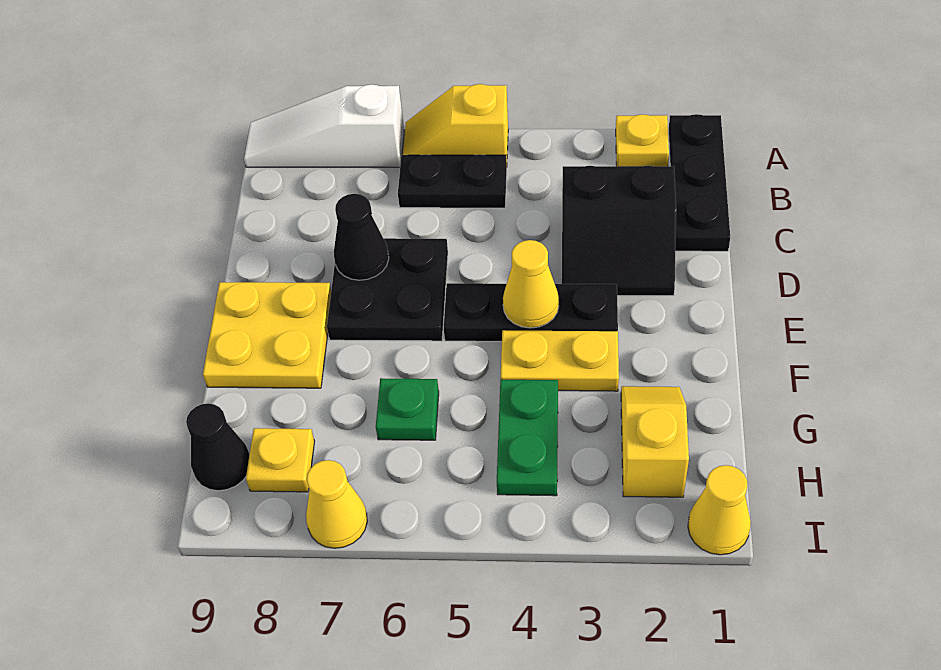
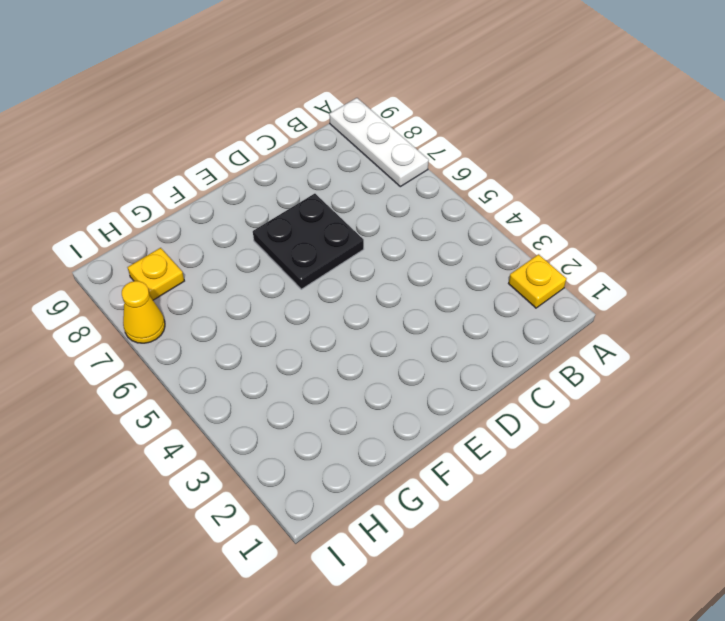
white 1x3 plate [329,98,429,187] -> white 1x3 slope [244,84,404,167]
none -> black 1x3 plate [669,114,730,251]
none -> yellow 1x2 slope [403,84,508,162]
none -> black 1x2 plate [398,154,507,208]

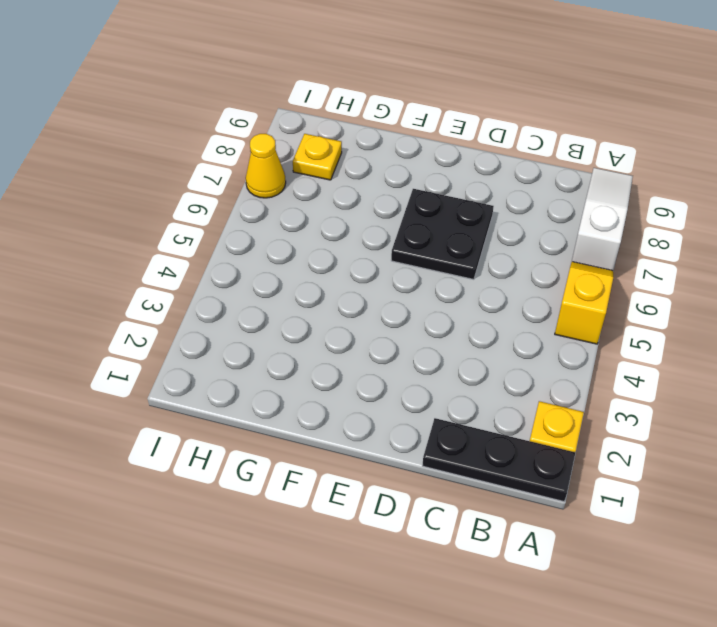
none -> black 1x2 plate [398,154,507,208]
none -> black 2x2 slope [562,166,676,296]
none -> black 1x3 plate [444,283,618,341]

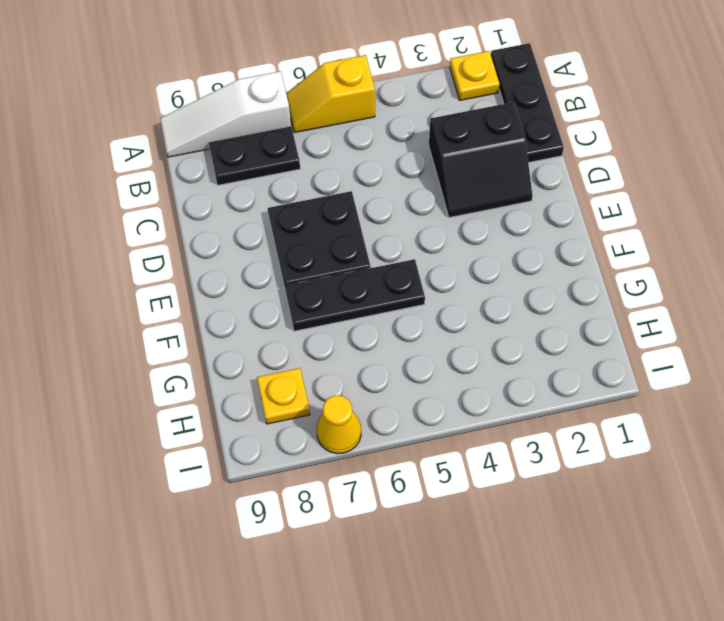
black 1x2 plate [209,126,300,185] -> black 1x2 plate moved to [398,154,507,208]
black 1x3 plate [285,259,425,331] -> black 1x3 plate moved to [444,283,618,341]
none -> yellow 2x2 plate [203,282,331,388]
none -> yellow 1x2 plate [501,330,619,391]
none -> yellow 1x2 slope [621,386,689,497]

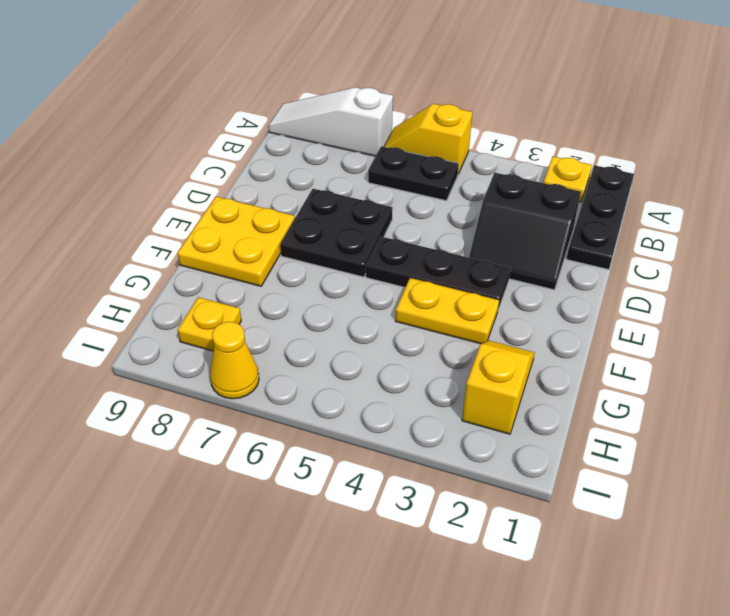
none -> green 1x2 plate [497,380,558,496]
none -> green 1x1 plate [376,378,439,440]
none -> black 1x1 cone [186,403,250,491]

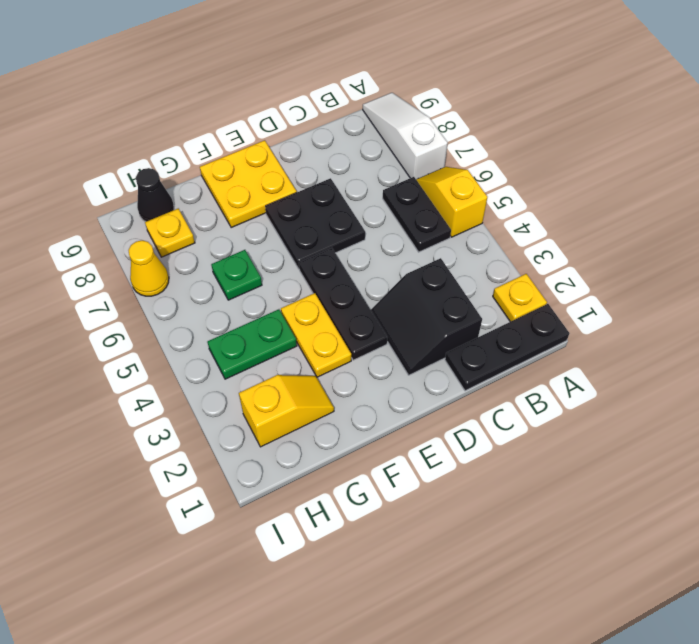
none -> yellow 1x1 cone [688,465,751,555]
none -> black 1x1 cone [334,194,389,280]
none -> yellow 1x1 cone [503,240,559,328]

